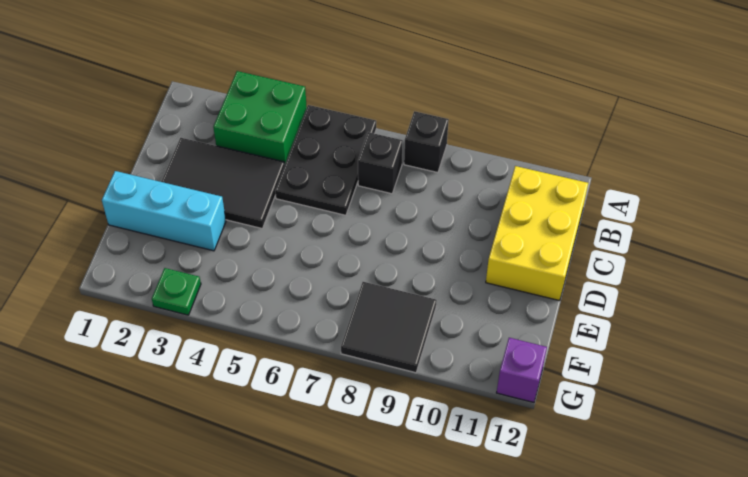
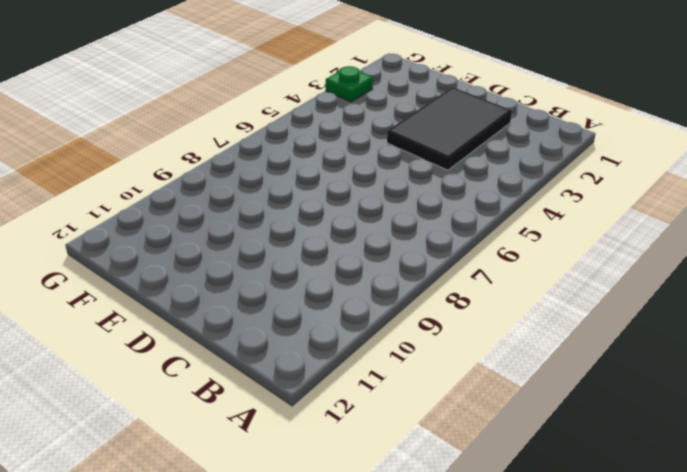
none -> green 2x2 brick [213,71,307,164]
none -> black 2x3 plate [275,105,376,215]

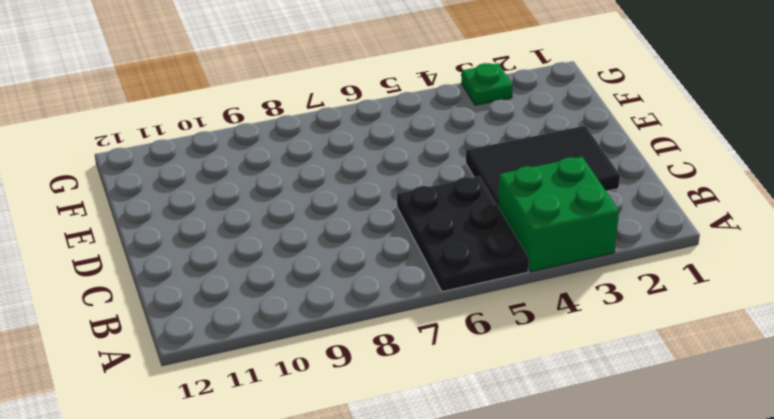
none -> black 1x1 brick [404,111,449,173]
none -> black 1x1 brick [358,132,403,194]

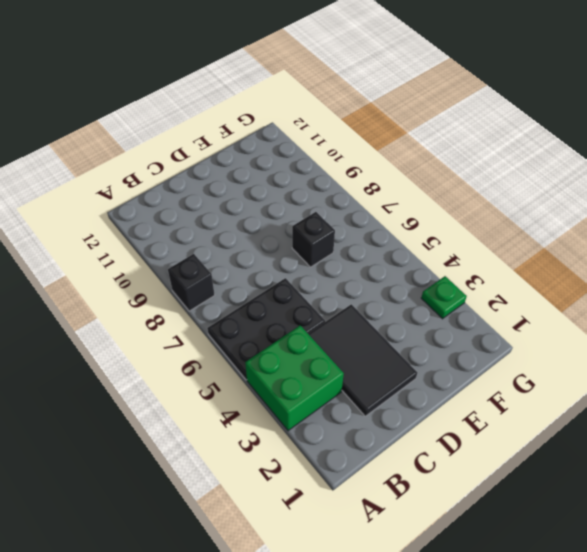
black 1x1 brick [292,212,335,267] -> black 1x1 brick moved to [358,132,403,194]
none -> yellow 2x3 brick [486,166,588,301]
none -> cyan 1x3 brick [102,171,226,251]

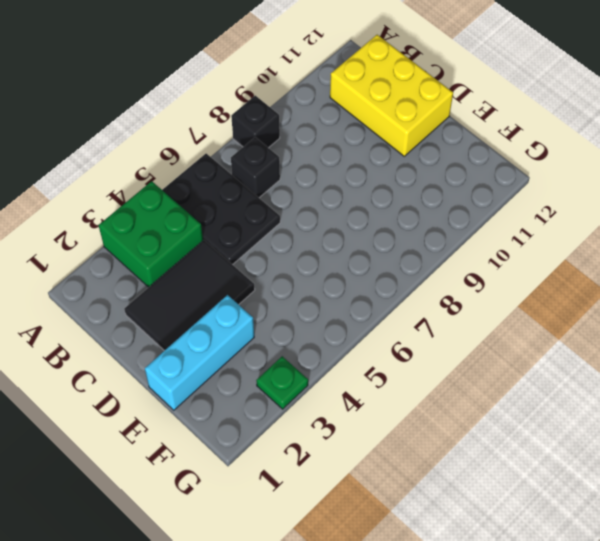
none -> black 2x2 tile [341,282,437,373]
none -> purple 1x1 brick [497,338,547,402]

